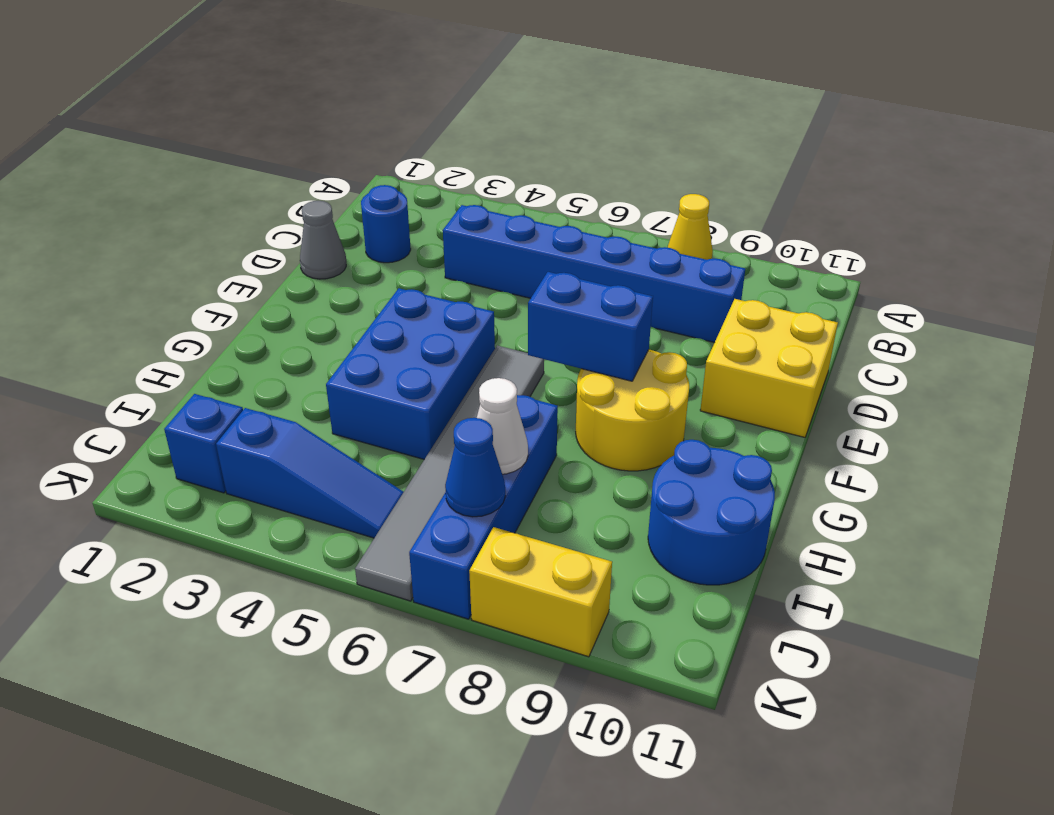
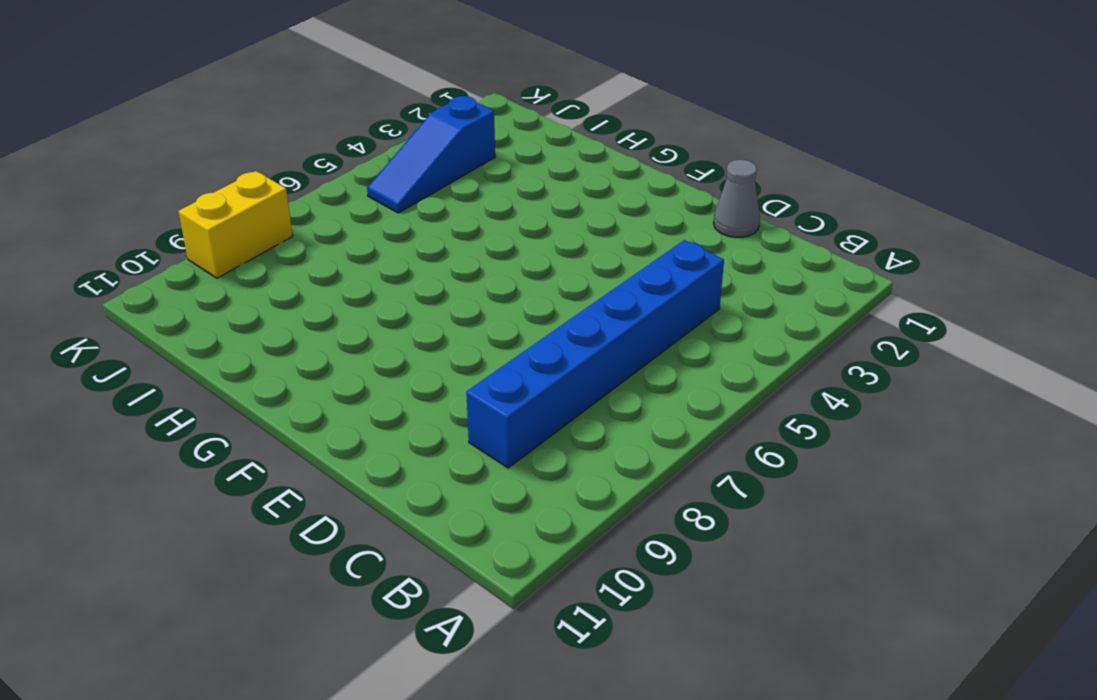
none -> yellow 1x1 cone [667,194,713,260]
none -> blue 1x1 round brick [361,185,411,263]
none -> yellow 2x2 brick [700,299,838,437]

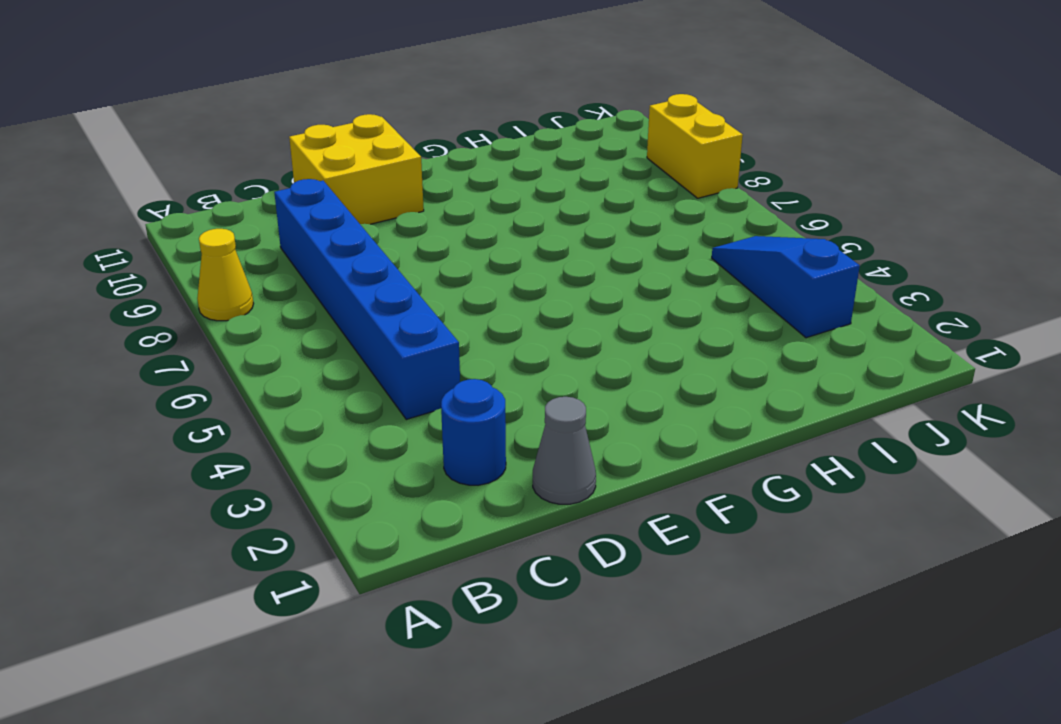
none -> blue 2x3 brick [326,288,495,459]
none -> grey 1x6 tile [355,345,544,601]
none -> yellow 2x2 round brick [576,350,689,471]

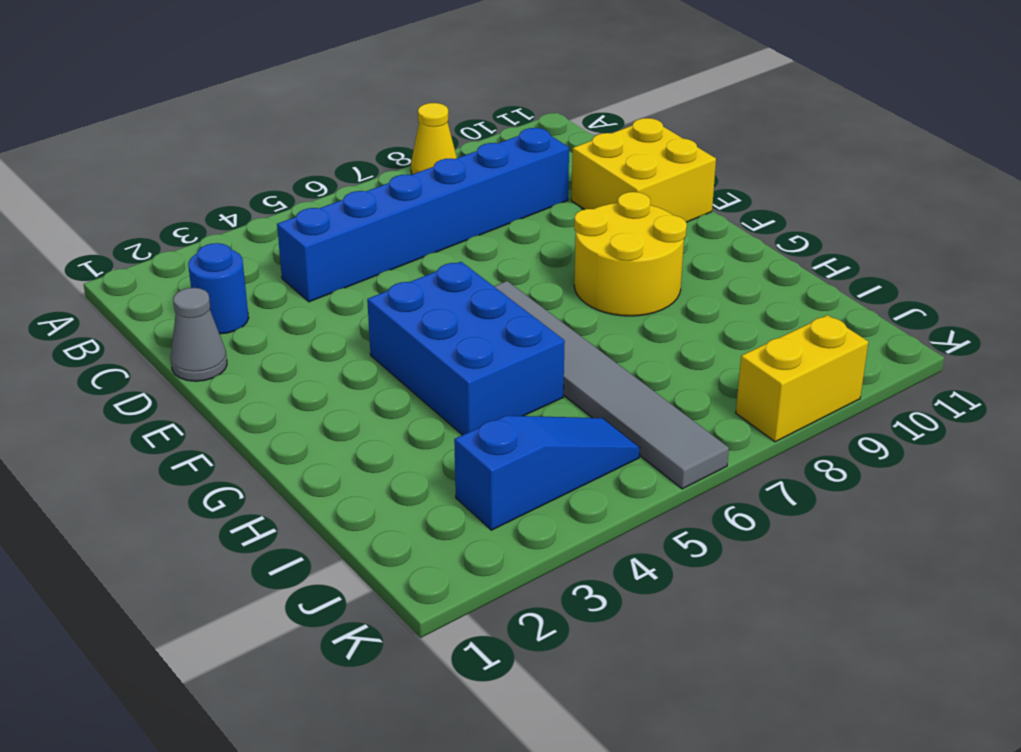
none -> blue 1x4 brick [409,395,558,619]
none -> blue 2x2 round brick [648,440,775,585]
none -> blue 1x1 brick [164,394,243,493]

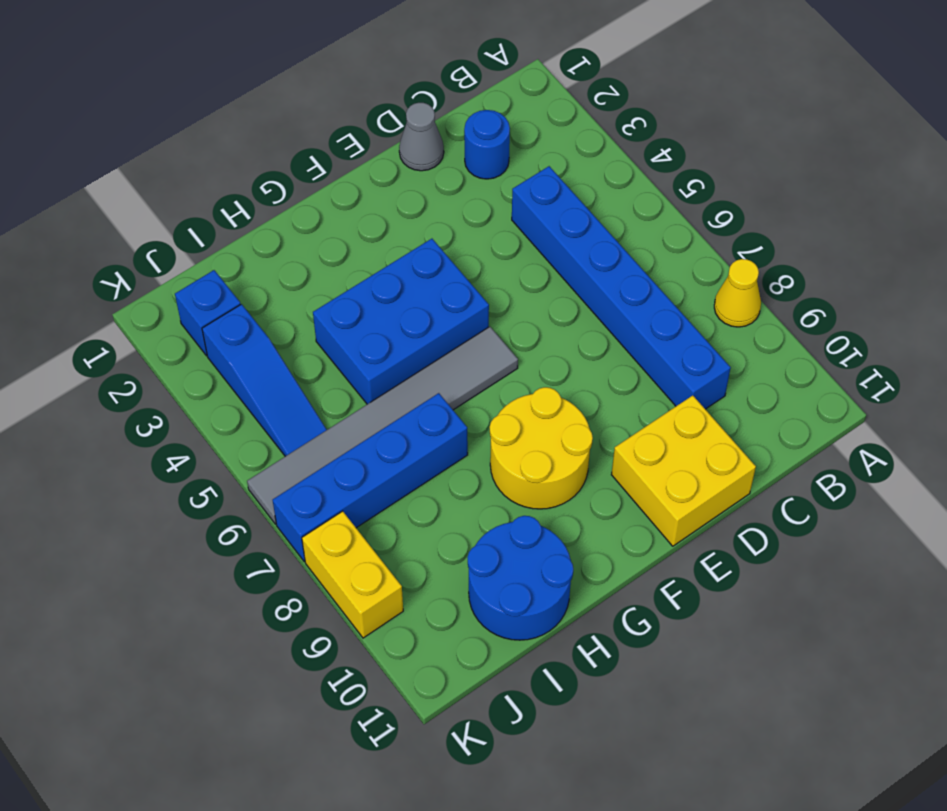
none -> blue 1x2 brick [528,272,653,381]
none -> white 1x1 cone [477,378,528,474]
none -> blue 1x1 cone [445,418,505,517]

